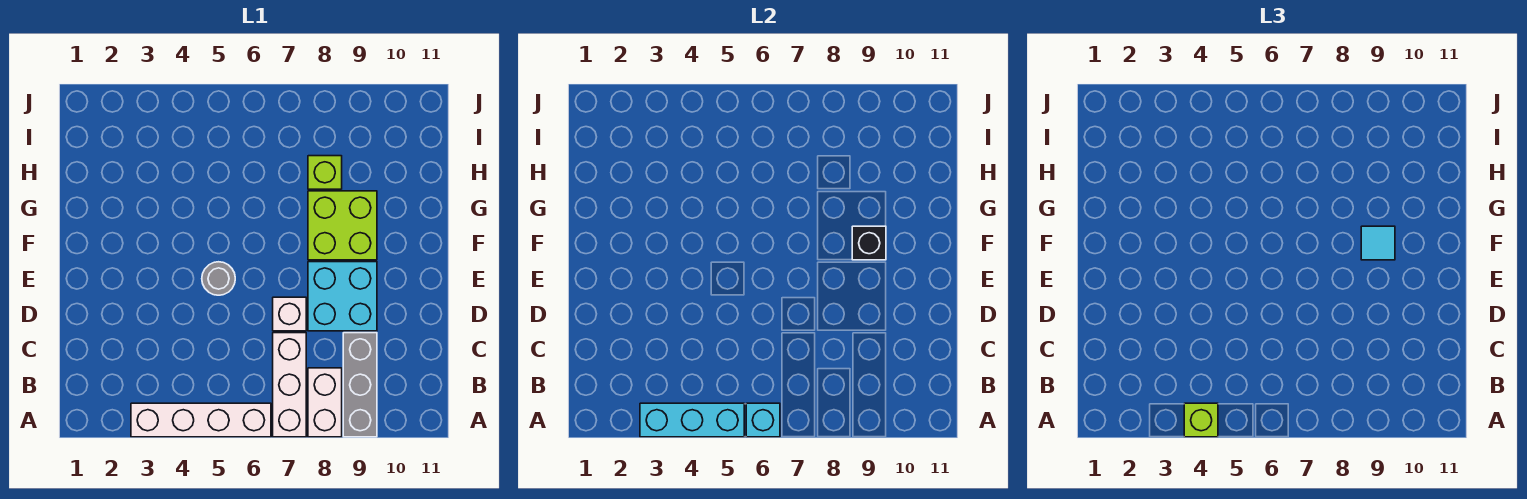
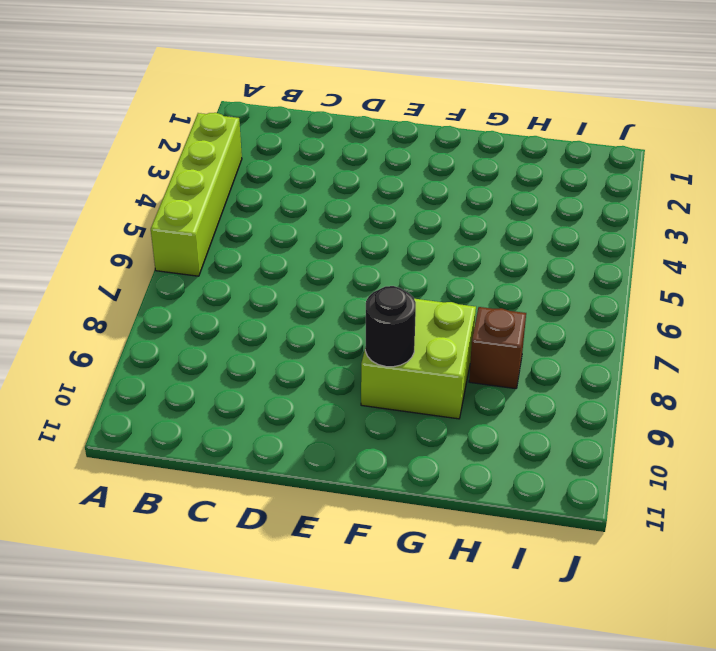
lime 1x4 brick [151,113,242,276] -> white 1x4 brick [131,403,271,437]
black 1x1 round brick [365,286,416,367] -> black 1x1 brick [852,226,886,260]
brown 1x1 brick [469,307,526,389] -> lime 1x1 brick [308,156,342,189]
none -> white 1x3 brick [273,333,306,437]
none -> white 1x2 brick [308,368,342,437]
none -> grey 1x3 brick [343,333,377,437]

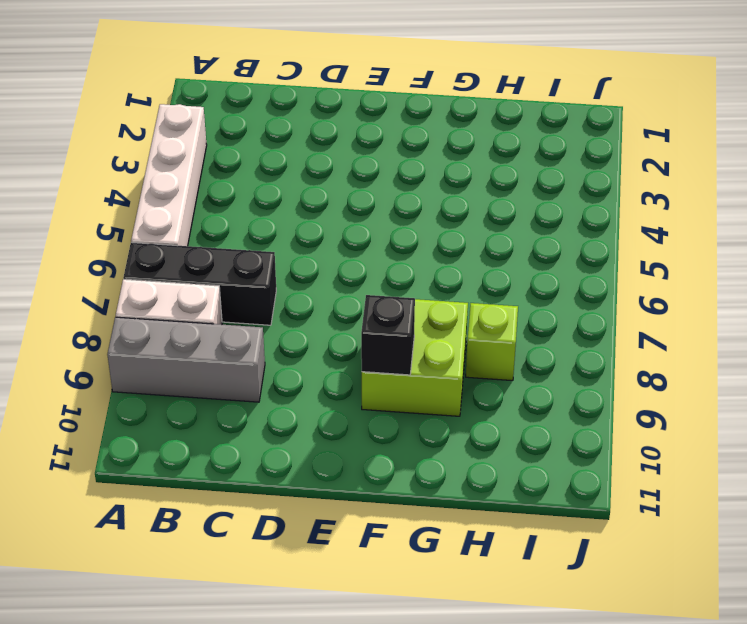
black 1x3 brick [123,242,276,325] -> white 1x3 brick [273,333,306,437]
none -> white 1x1 brick [273,297,306,331]
none -> cyan 2x2 brick [308,262,377,331]
none -> grey 1x1 round brick [202,262,235,295]

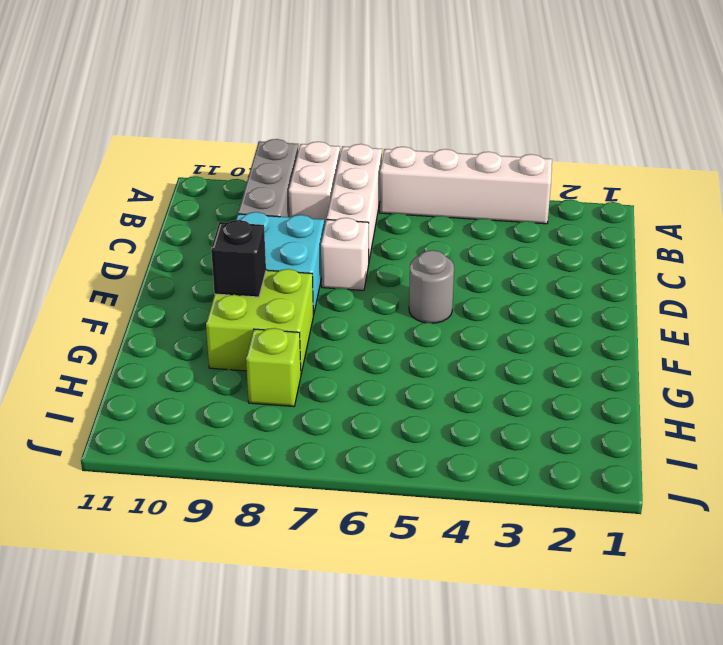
none -> cyan 1x3 brick [640,403,744,437]
none -> cyan 1x1 brick [746,403,780,437]
none -> lime 1x1 brick [1184,403,1218,437]

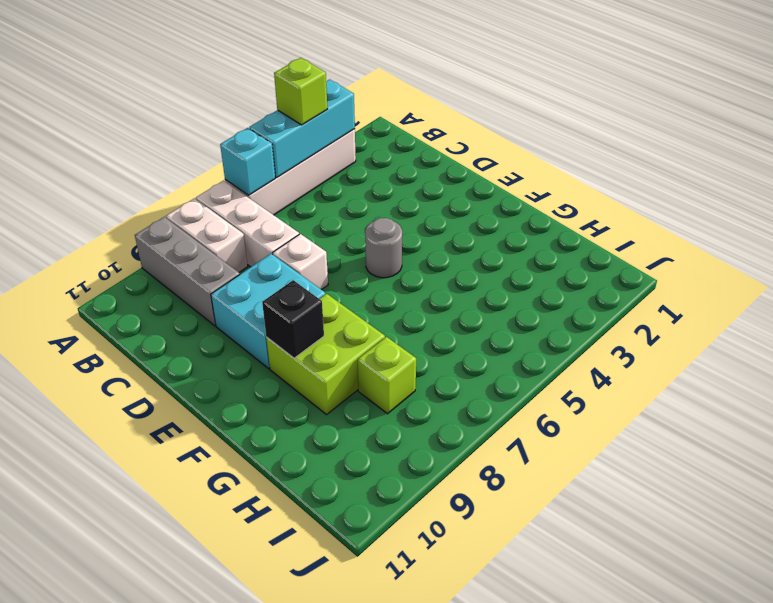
none -> cyan 1x1 tile [1361,226,1395,260]

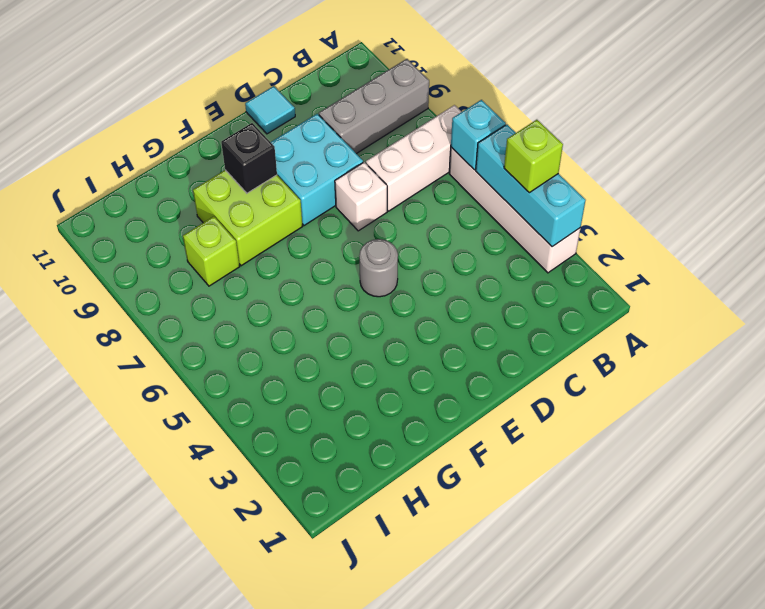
cyan 1x1 tile [245,86,295,134] -> cyan 1x1 tile moved to [1361,226,1395,260]
none -> white 1x2 brick [308,368,342,437]

